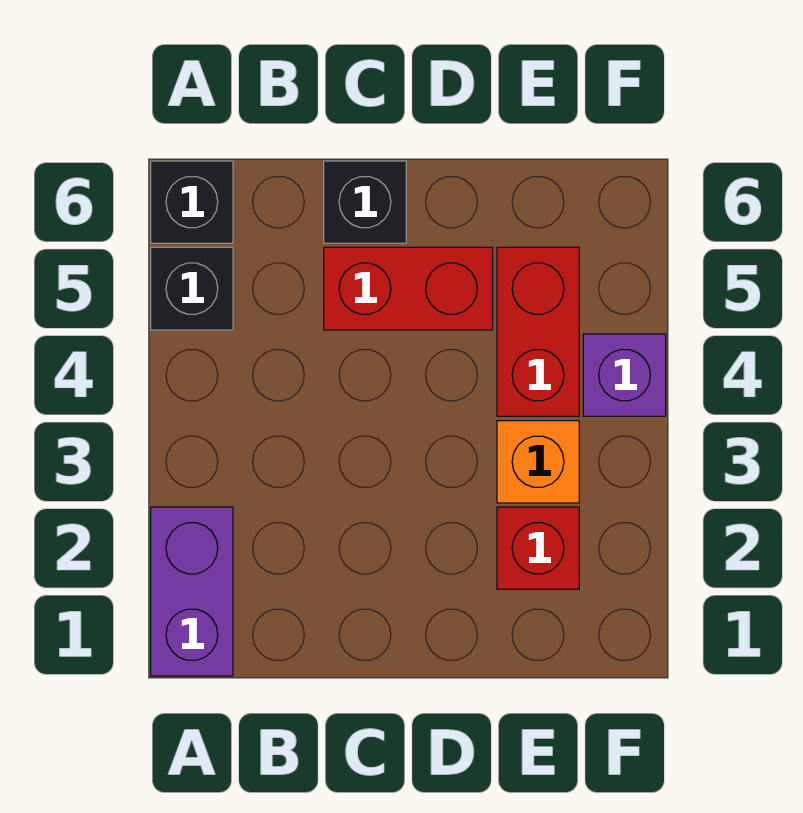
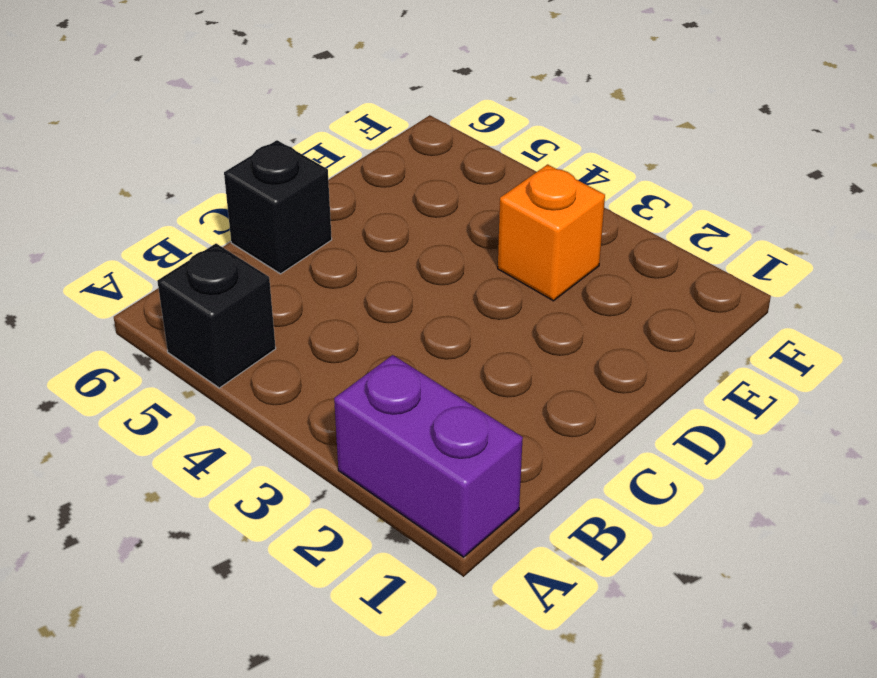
none -> black 1x1 brick [151,161,233,243]
none -> red 1x2 brick [324,247,493,330]

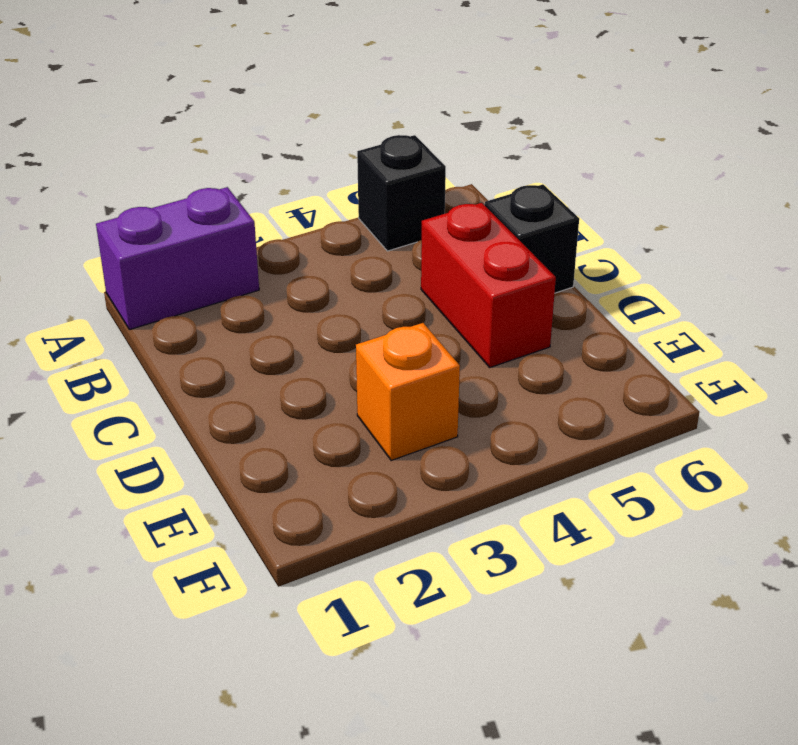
none -> black 1x1 brick [151,161,233,243]
none -> red 1x1 brick [497,507,579,589]

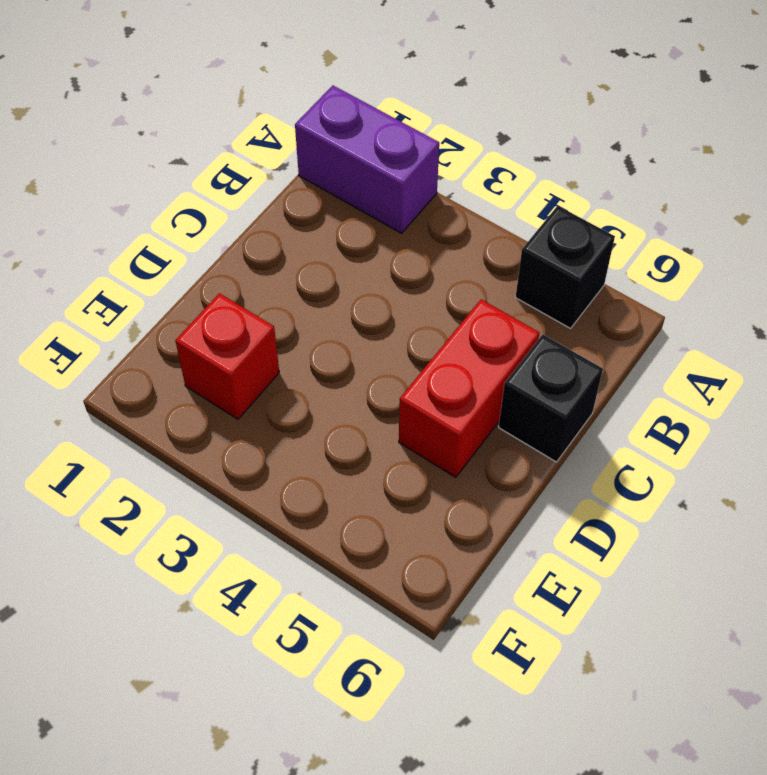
none -> black 1x1 brick [151,161,233,243]
none -> orange 1x1 brick [497,421,579,503]

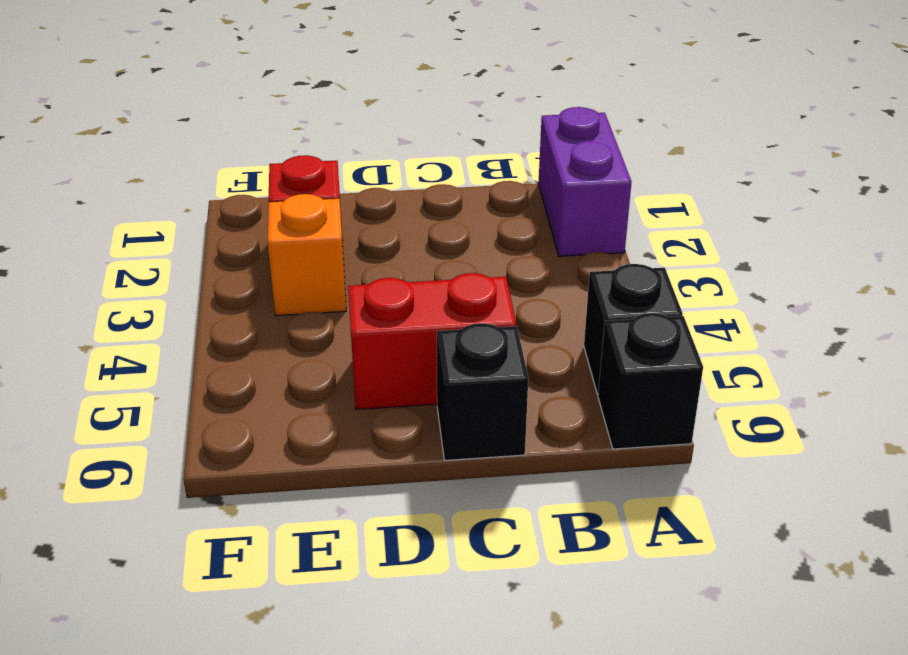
none -> red 1x2 brick [497,247,579,416]
none -> purple 1x1 brick [583,334,666,416]

